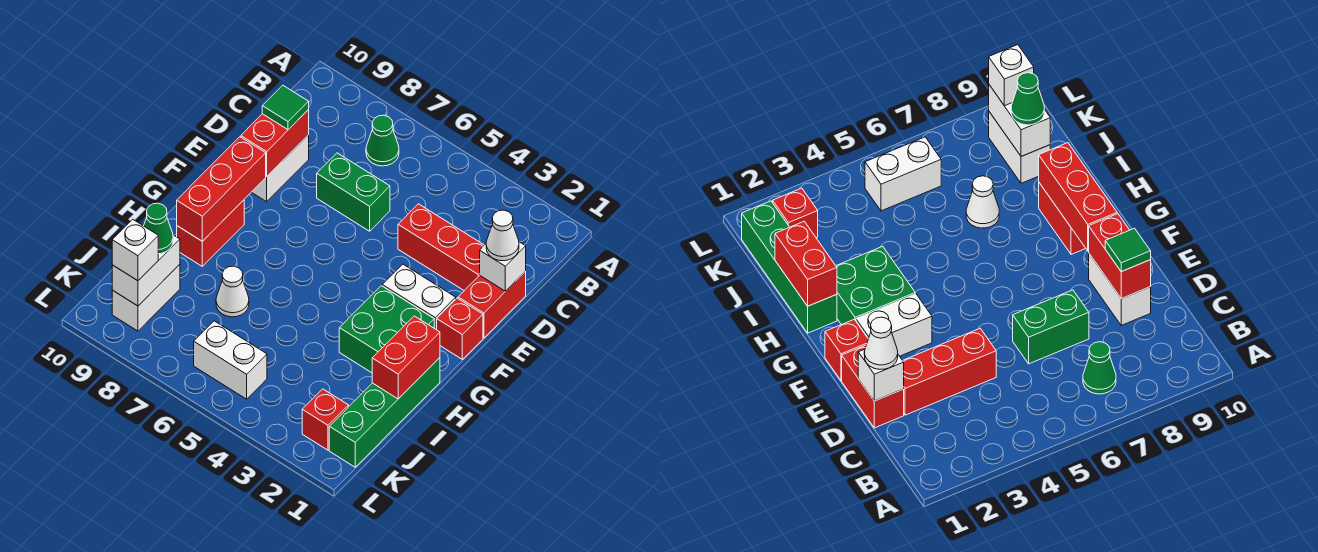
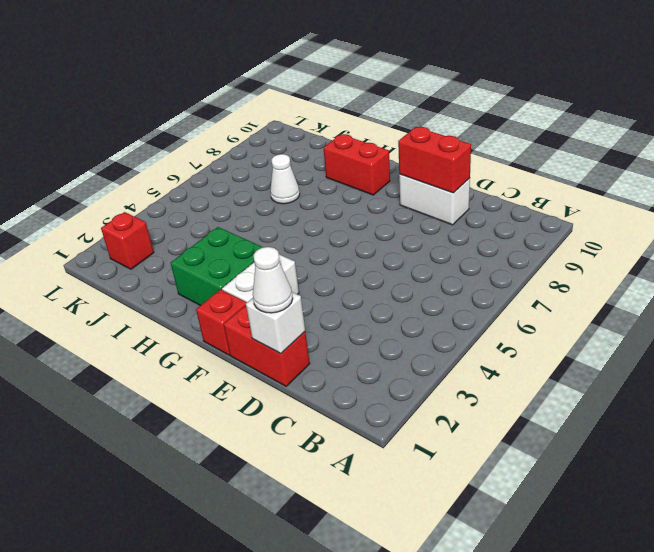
none -> green 1x1 cone [366,115,399,166]
none -> red 1x3 brick [398,204,484,291]
none -> green 1x2 brick [317,153,390,231]

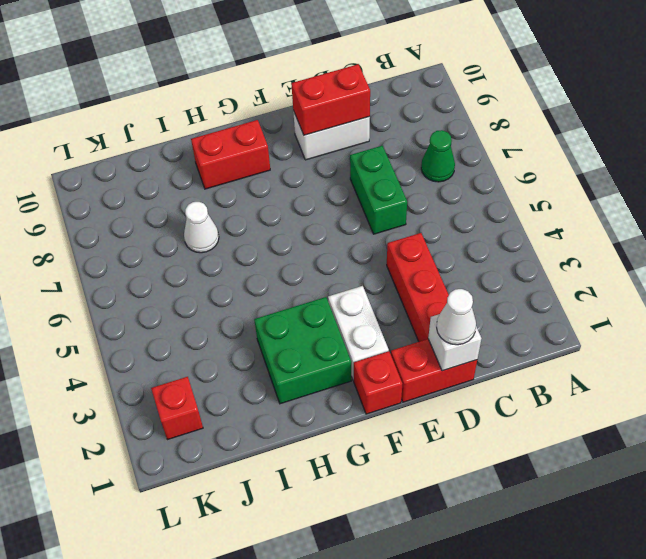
none -> green 1x4 brick [329,358,440,467]
none -> white 1x2 brick [112,264,180,331]
none -> white 1x2 brick [194,321,267,399]

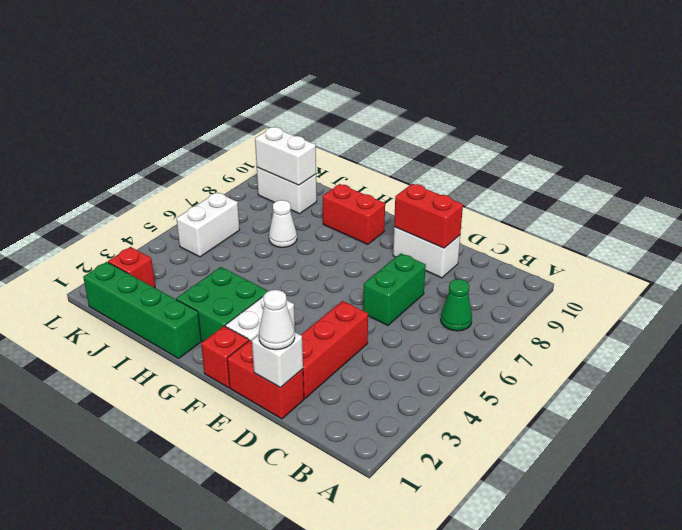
none -> red 1x3 brick [177,137,266,241]
none -> red 1x2 brick [372,316,440,399]
none -> green 1x1 tile [262,85,309,130]

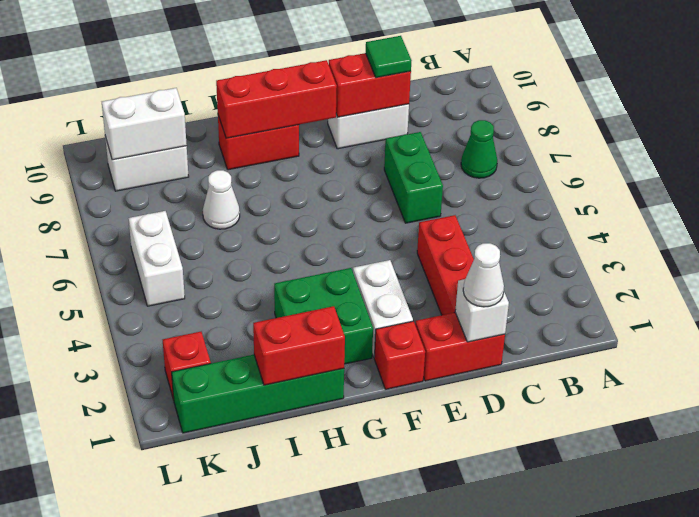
none -> green 1x1 cone [144,203,173,254]
none -> white 1x1 brick [112,219,158,281]

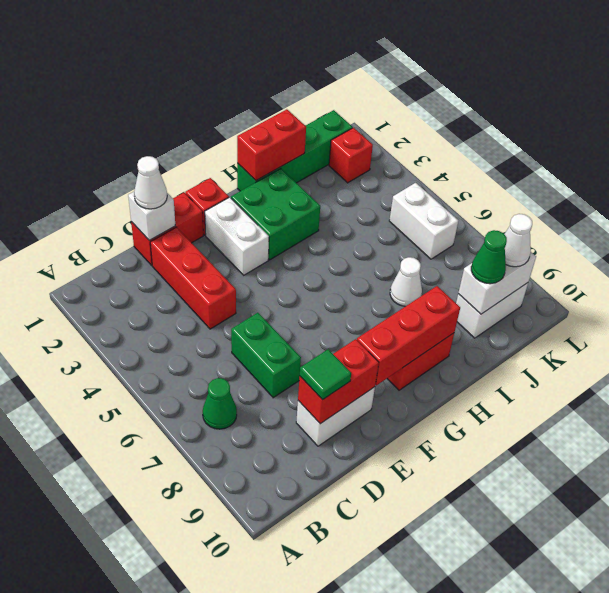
white 1x1 cone [505,214,532,267] -> white 1x1 brick [112,219,158,281]

